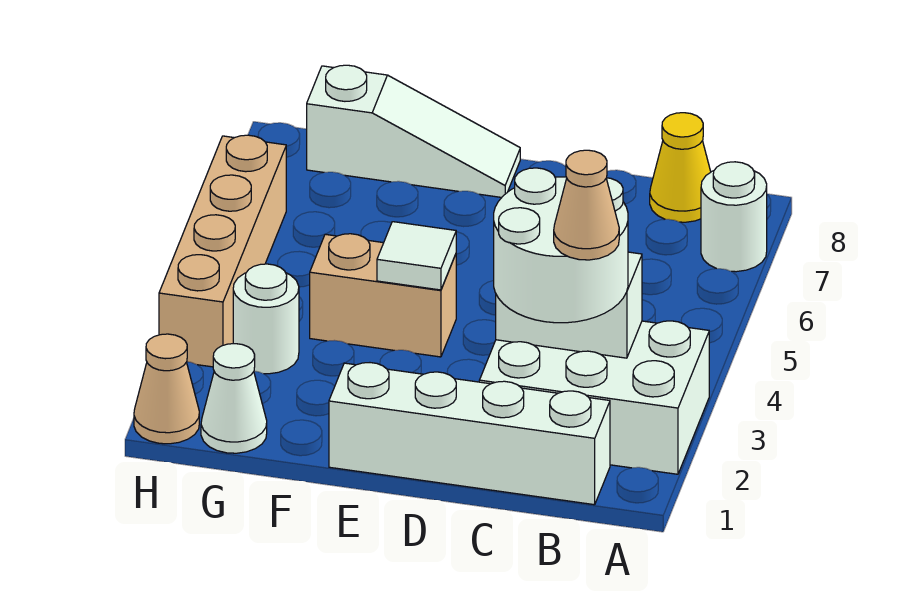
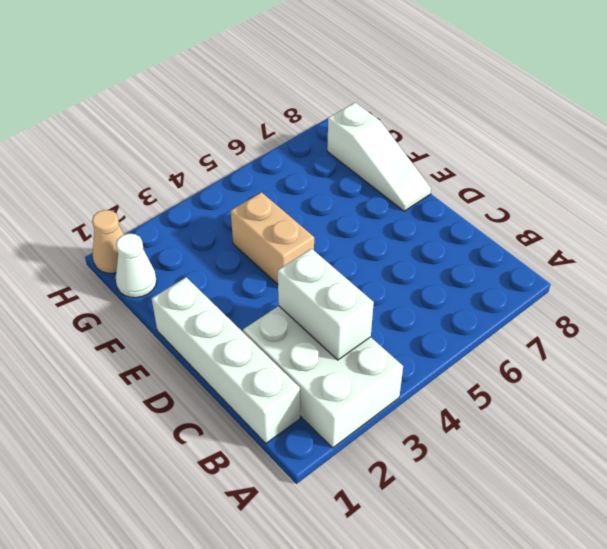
none -> white 1x1 round brick [701,162,767,272]
none -> yellow 1x1 cone [650,113,711,222]
none -> white 1x1 round brick [233,264,299,374]

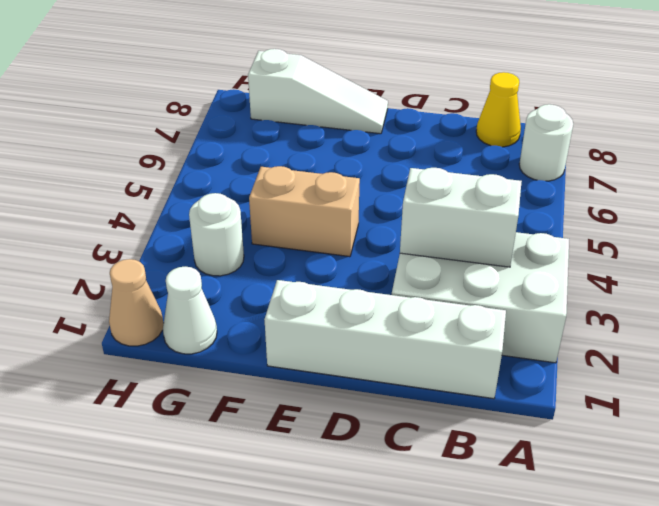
none -> tan 1x4 brick [159,135,286,367]
none -> white 1x1 tile [377,222,456,290]
none -> white 2x2 round brick [494,168,628,323]

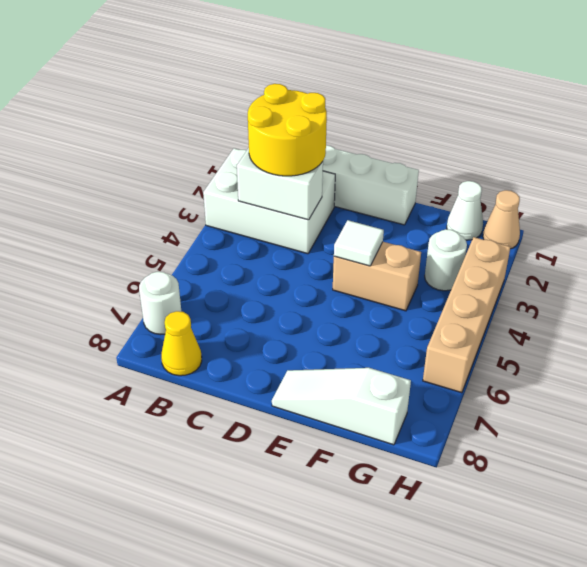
yellow 2x2 round brick [248,84,327,176] -> white 2x2 round brick [494,168,628,323]
none -> tan 1x1 cone [554,150,619,260]

